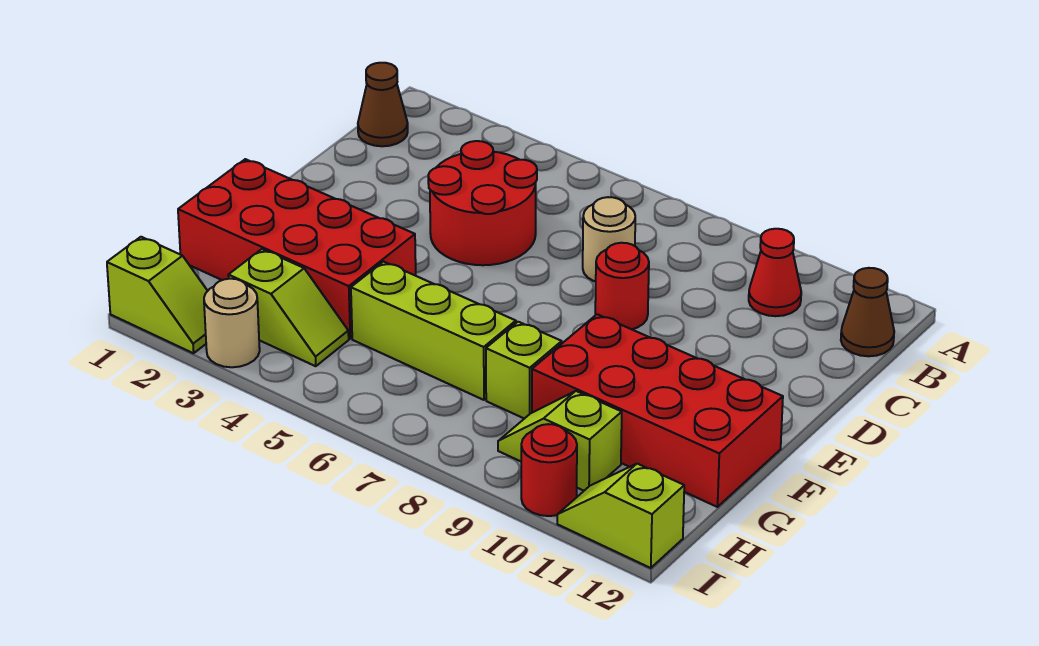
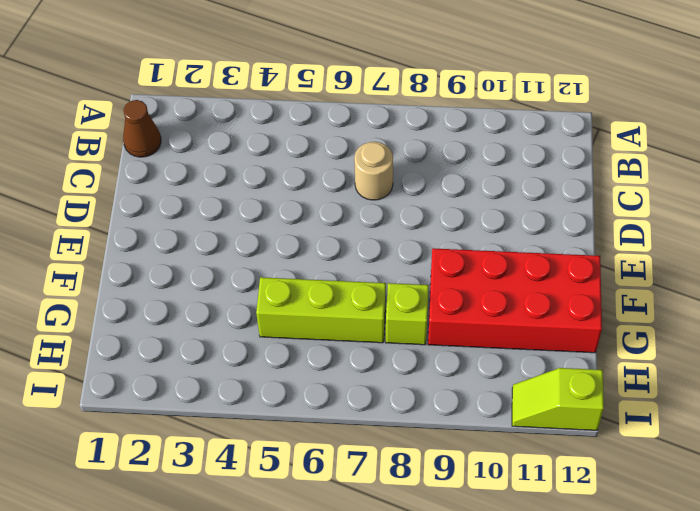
none -> red 1x1 cone [749,229,801,316]
none -> brown 1x1 cone [841,268,894,356]
none -> red 2x2 round brick [428,141,537,265]

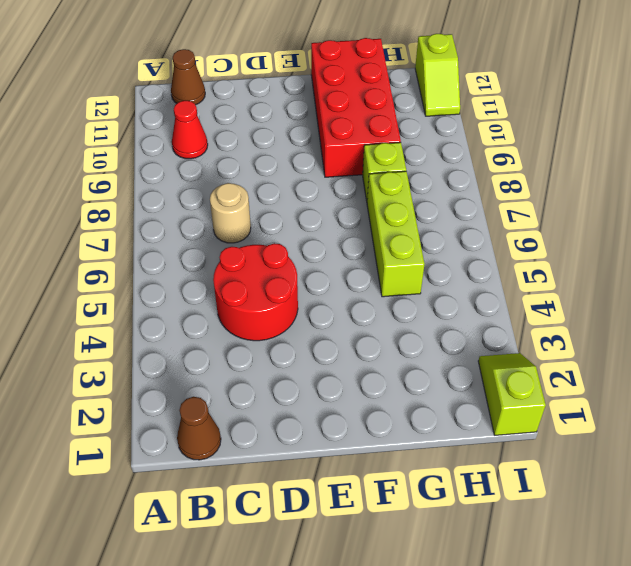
none -> red 1x1 round brick [595,243,649,329]
none -> red 2x4 brick [178,159,416,339]
none -> lime 1x2 slope [228,249,349,366]

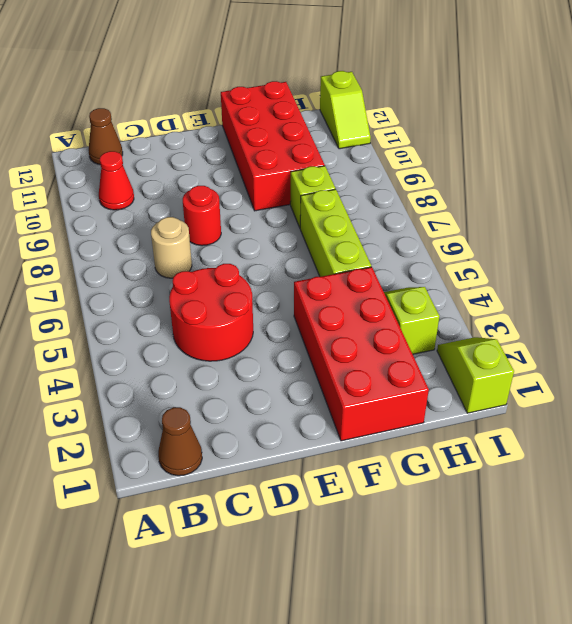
none -> lime 1x2 slope [498,391,622,491]
none -> tan 1x1 round brick [204,279,260,367]
none -> red 1x1 round brick [521,424,577,516]

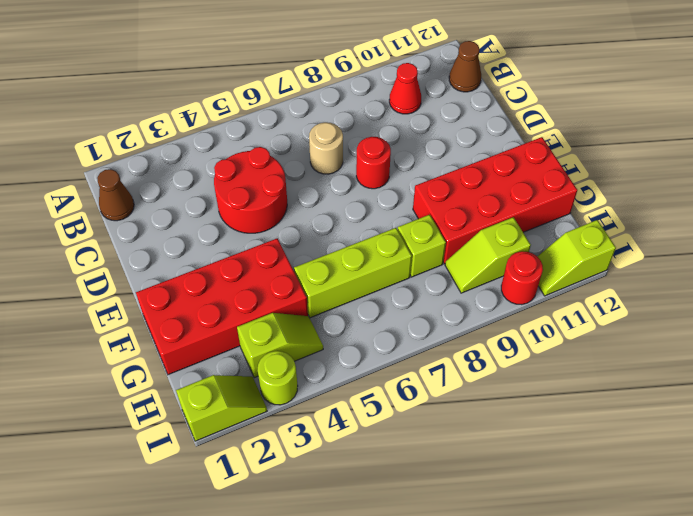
lime 1x1 round brick [258,351,298,405] -> tan 1x1 round brick [204,279,260,367]

